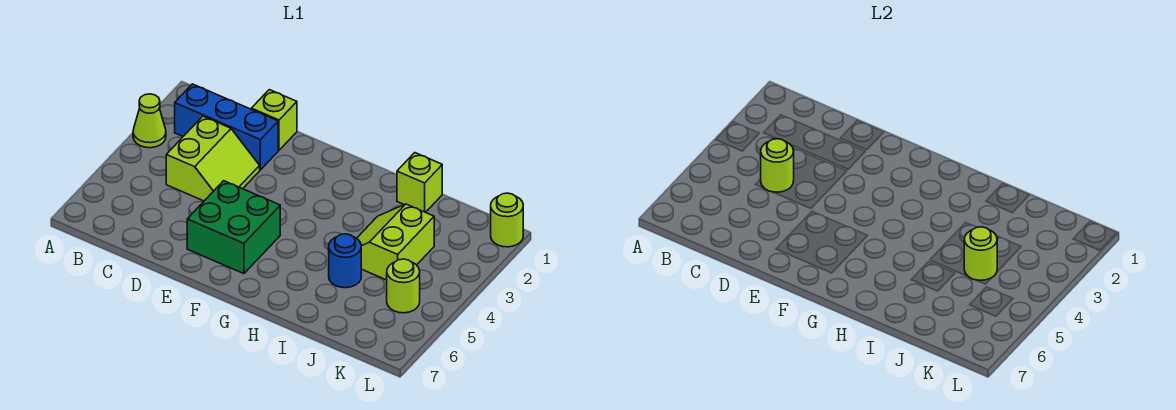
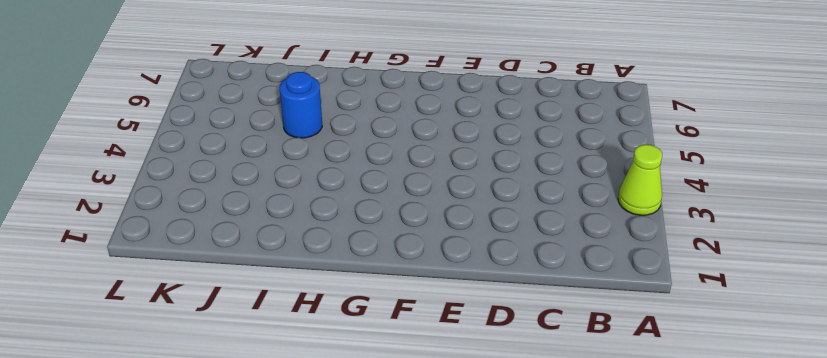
none -> blue 1x3 brick [175,84,278,170]
none -> lime 2x2 slope [166,116,260,201]
none -> lime 1x1 brick [251,90,297,150]

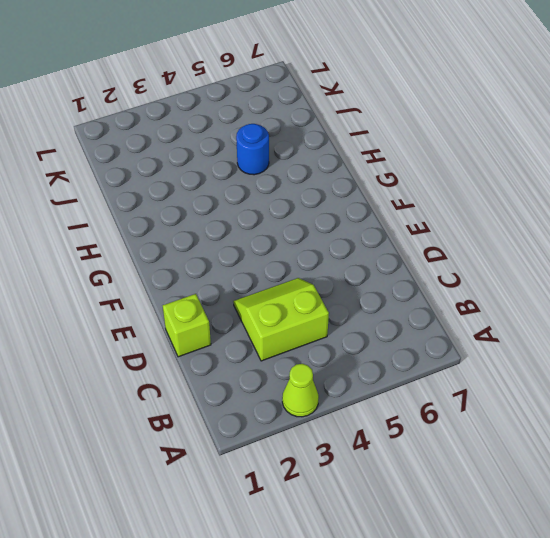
none -> blue 1x3 brick [175,84,278,170]
none -> green 2x2 brick [187,181,280,274]
none -> lime 1x1 brick [397,153,442,213]

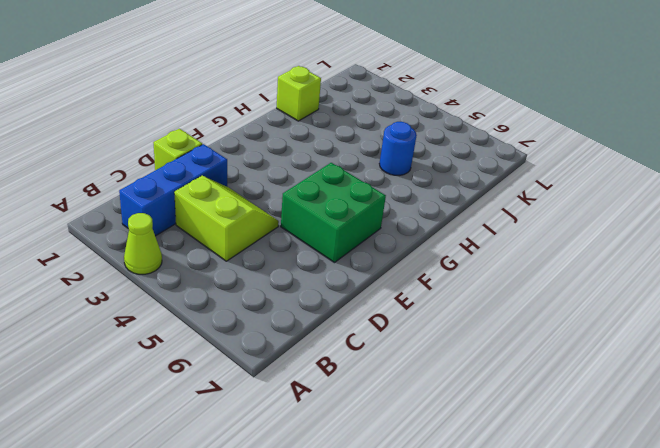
none -> lime 2x2 slope [357,204,434,280]
none -> lime 1x1 round brick [387,259,420,313]
none -> lime 1x1 round brick [491,193,523,247]

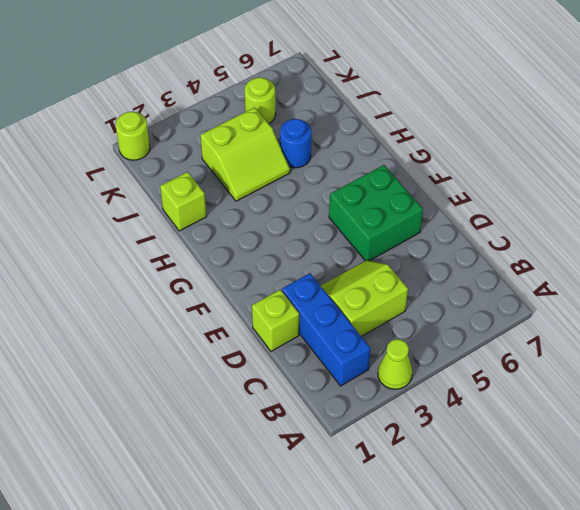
none -> lime 1x1 round brick [761,139,794,192]
none -> lime 1x1 round brick [964,227,997,280]

